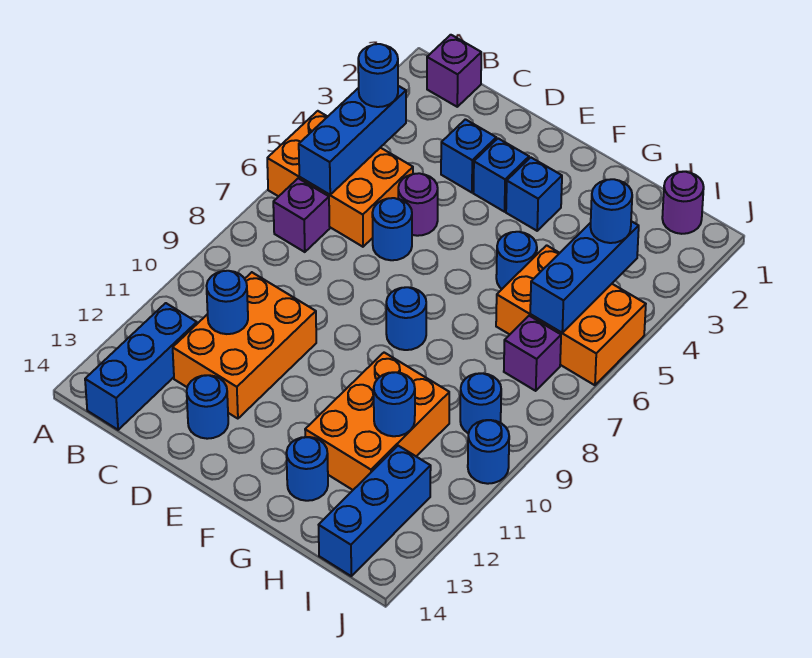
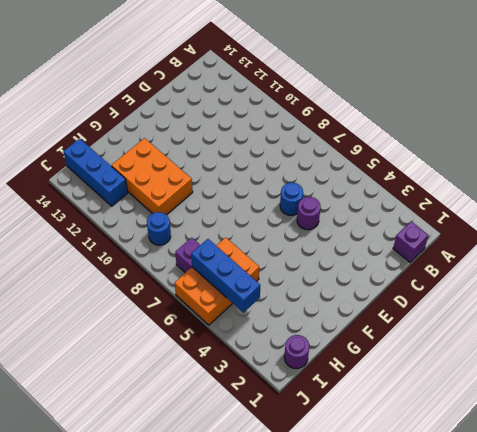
none -> orange 2x3 brick [267,111,413,247]
none -> purple 1x1 brick [273,178,330,252]
none -> blue 1x3 brick [85,303,197,430]

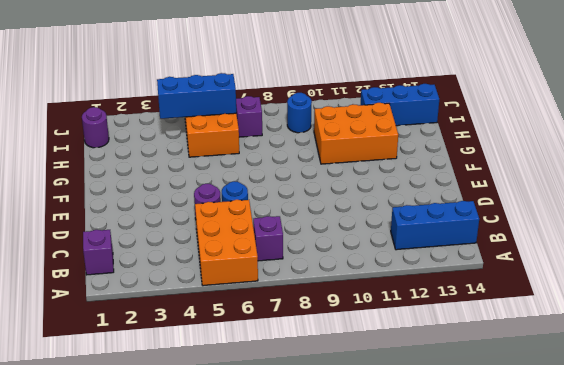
none -> orange 2x3 brick [173,272,316,419]
none -> blue 1x1 brick [441,119,496,193]
none -> blue 1x1 round brick [187,375,228,439]

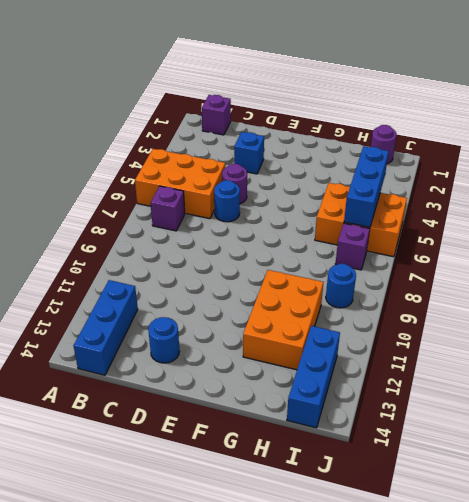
none -> orange 2x3 brick [173,272,316,419]
none -> blue 1x1 brick [473,138,529,212]
none -> blue 1x1 brick [506,157,562,231]

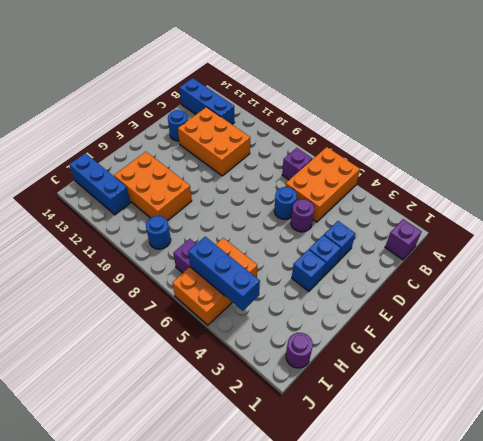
none -> blue 1x1 round brick [386,287,426,350]
none -> blue 1x1 round brick [496,232,537,289]
none -> blue 1x1 round brick [286,437,328,501]

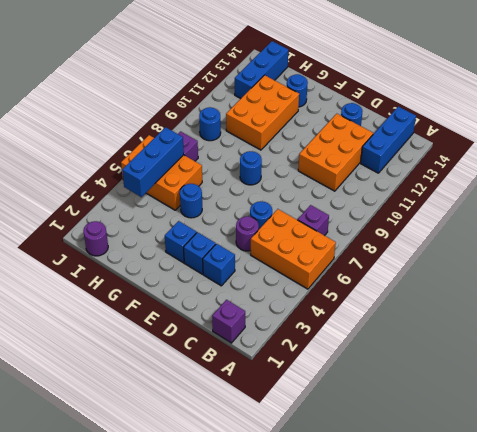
none -> blue 1x1 round brick [468,420,509,484]
none -> blue 1x3 brick [299,86,406,195]
none -> blue 1x1 round brick [206,271,248,334]

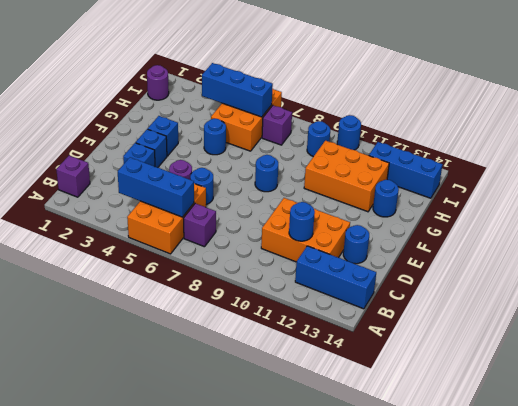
none -> blue 1x1 round brick [374,372,415,436]
none -> blue 1x1 round brick [358,44,398,107]
none -> blue 1x1 round brick [591,179,632,243]

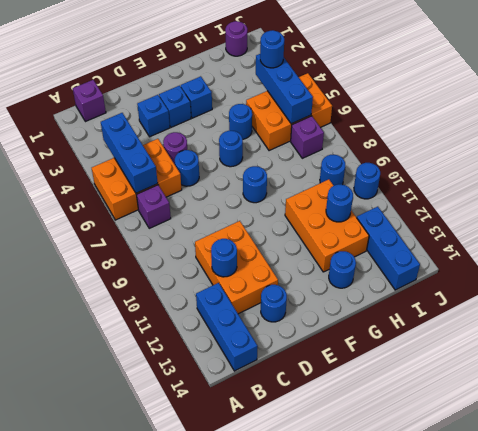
blue 1x1 round brick [219,131,243,167] -> blue 1x1 round brick moved to [358,44,398,107]

